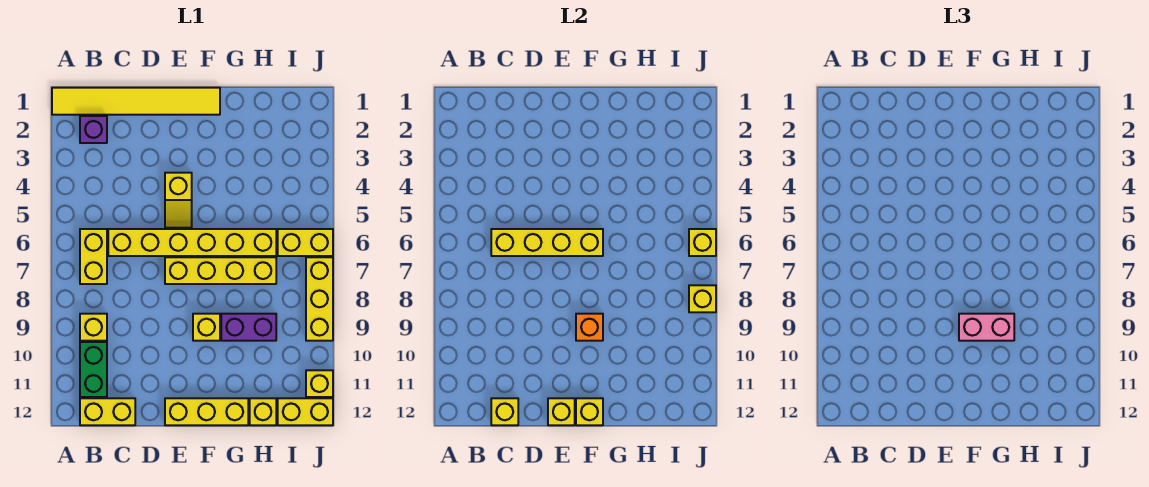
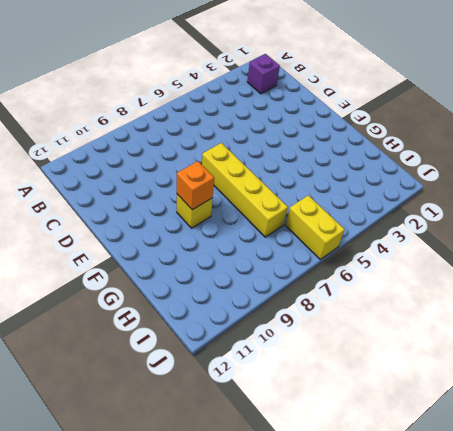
none -> yellow 1x6 tile [52,88,220,115]
none -> yellow 1x2 brick [80,229,107,284]
none -> yellow 1x1 brick [80,314,107,341]

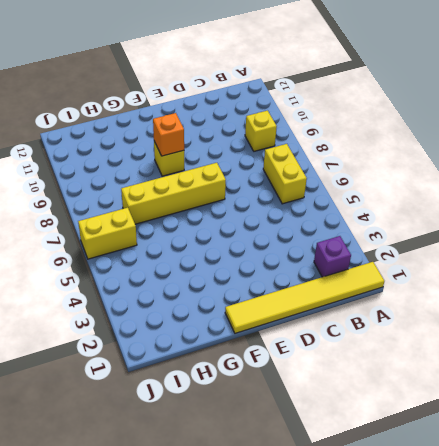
none -> green 1x2 brick [80,342,107,397]
none -> yellow 1x2 brick [80,398,135,425]
none -> yellow 1x6 brick [108,229,276,256]

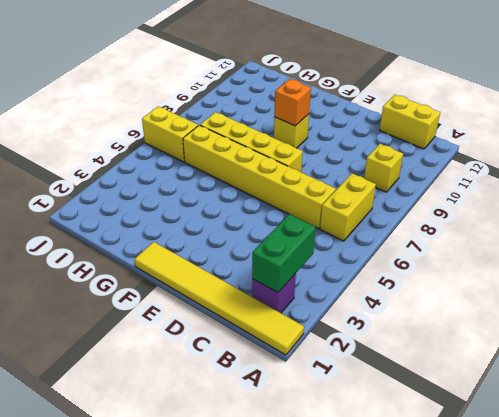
green 1x2 brick [252,214,316,293] -> green 1x2 brick moved to [80,342,107,397]
none -> yellow 1x2 slope [165,173,192,228]
none -> yellow 1x3 brick [165,398,248,425]
none -> purple 1x2 brick [221,314,276,341]

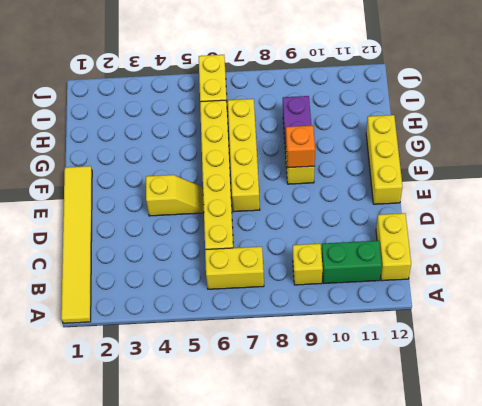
none -> purple 1x1 brick [80,116,107,143]
none -> yellow 1x1 brick [250,398,276,425]
none -> yellow 1x2 brick [278,398,333,425]

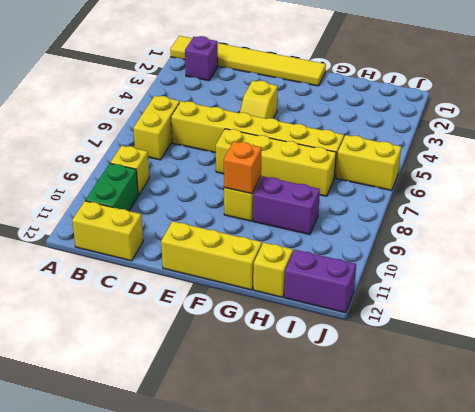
purple 1x2 brick [284,250,356,313] -> yellow 1x2 brick [278,398,333,425]
none -> yellow 1x3 brick [306,257,333,341]
none -> yellow 1x1 brick [306,370,333,397]
none -> yellow 1x4 brick [491,229,603,256]

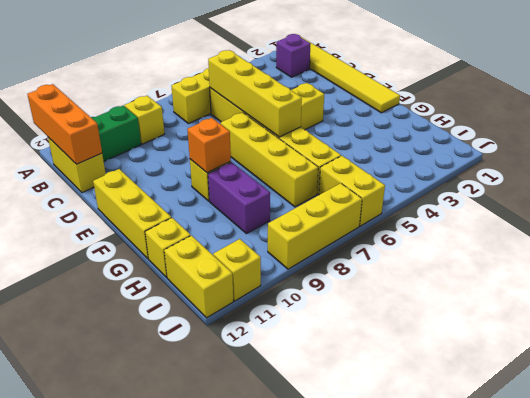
orange 1x3 brick [27,84,102,164] -> yellow 1x1 brick [491,398,518,425]
none -> yellow 1x1 brick [548,398,575,425]
none -> yellow 1x1 brick [576,398,603,425]
none -> yellow 1x1 brick [689,229,716,256]

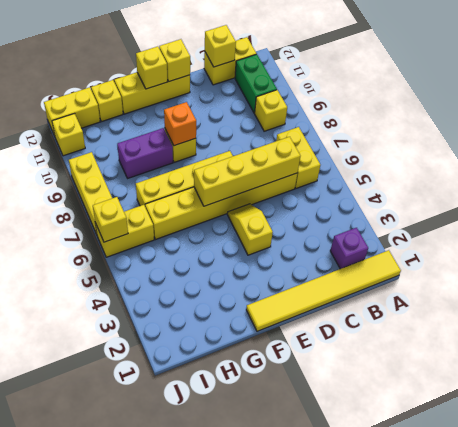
none -> yellow 1x1 brick [689,285,716,312]
none -> pink 1x2 brick [959,314,1014,341]

